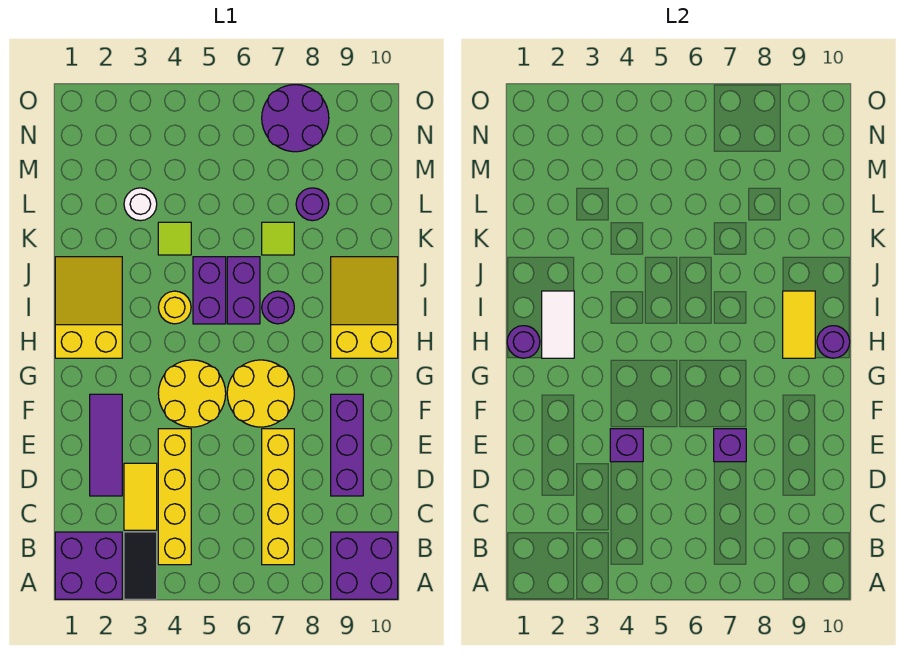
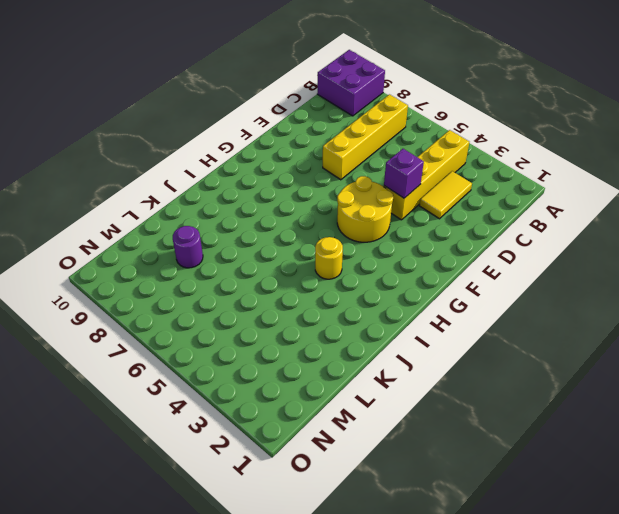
none -> purple 2x2 brick [55,532,122,599]
none -> black 1x2 tile [124,532,157,599]
none -> purple 1x3 tile [90,394,122,496]

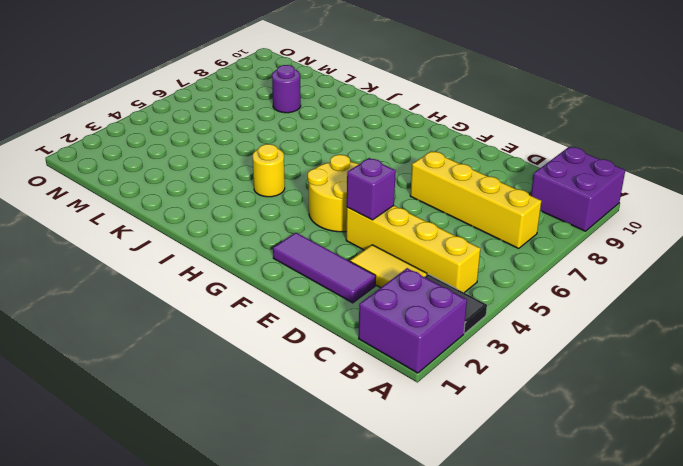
none -> purple 1x3 brick [331,394,363,496]
none -> yellow 2x2 round brick [227,360,294,427]
none -> yellow 2x3 slope [55,257,122,358]

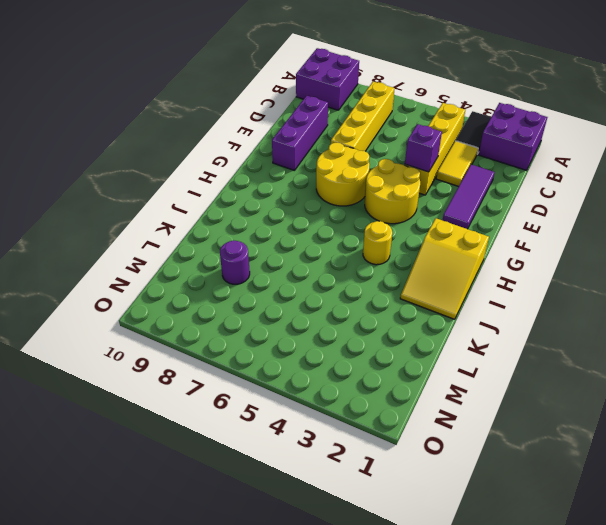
none -> yellow 2x3 slope [331,257,398,358]
none -> purple 1x2 brick [193,257,226,324]
none -> purple 1x2 brick [227,257,260,324]

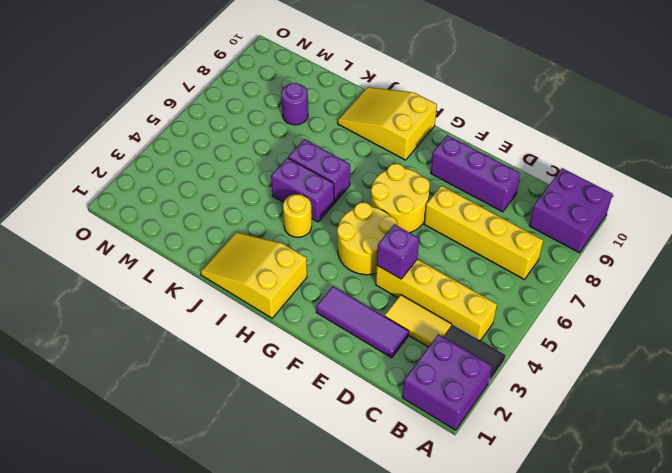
none -> purple 1x1 round brick [262,291,294,324]
none -> lime 1x1 tile [158,222,191,255]
none -> lime 1x1 tile [262,222,294,255]

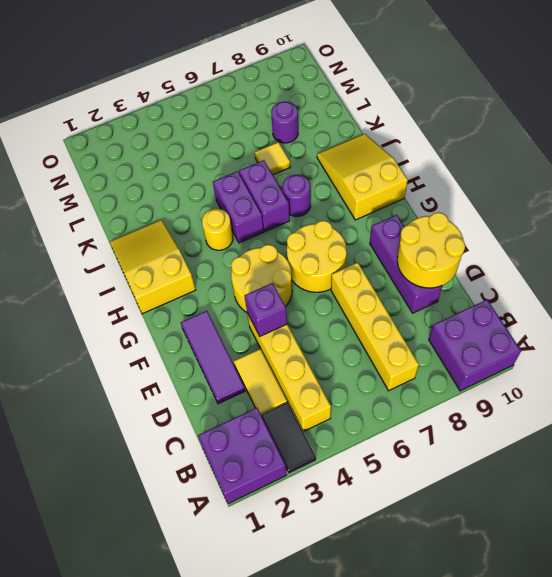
yellow 2x2 round brick [397,212,465,288] -> none
yellow 1x1 tile [255,142,290,175] -> lime 1x1 tile [262,222,294,255]
none -> lime 1x1 tile [158,222,191,255]
none -> white 1x1 round brick [124,188,157,221]
none -> purple 2x2 round brick [262,85,329,152]

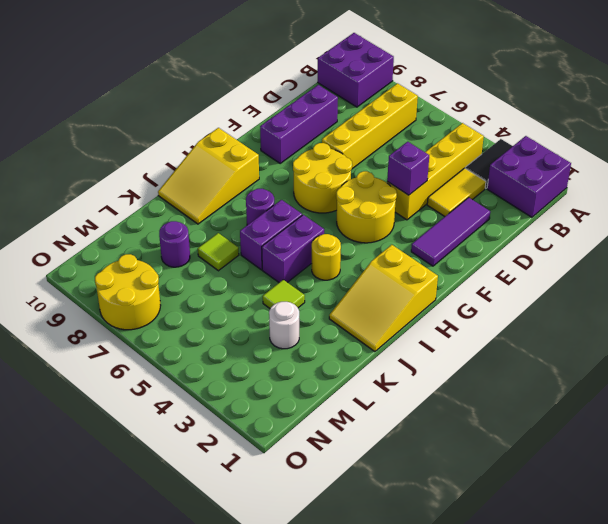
yellow 2x2 round brick [95,254,161,330] -> purple 2x2 round brick [262,85,329,152]
none -> purple 1x1 brick [714,429,746,462]
none -> purple 1x1 round brick [507,326,540,358]
none -> white 1x2 tile [542,291,574,358]

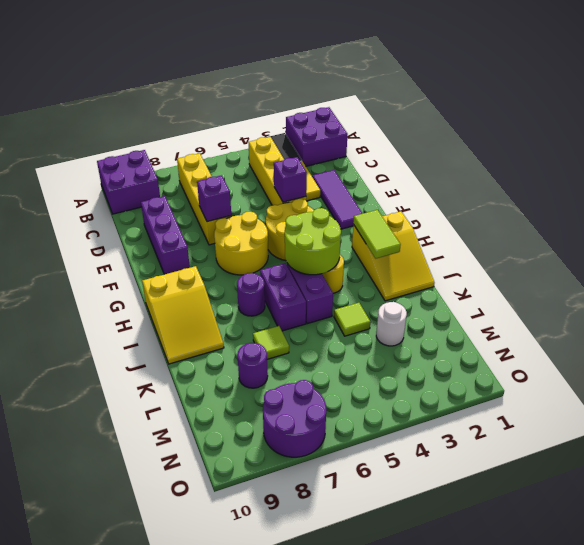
lime 1x2 tile [353,210,401,258] -> white 1x2 tile [542,291,574,358]
lime 2x2 round brick [285,208,341,275] -> none
none -> purple 1x1 round brick [507,326,540,358]
none -> yellow 1x2 tile [783,291,815,358]
none -> purple 1x1 round brick [817,326,850,358]

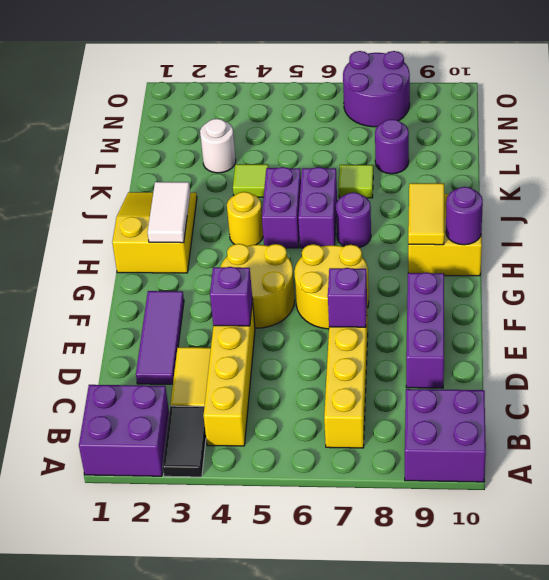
none -> purple 1x1 round brick [507,326,540,358]

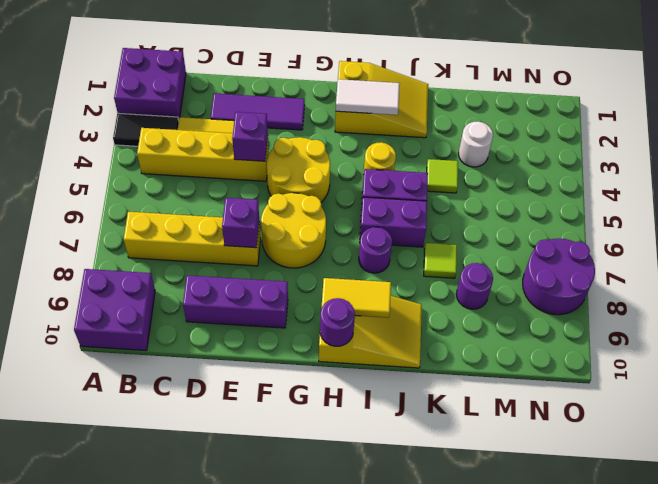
none -> purple 1x1 round brick [507,326,540,358]

